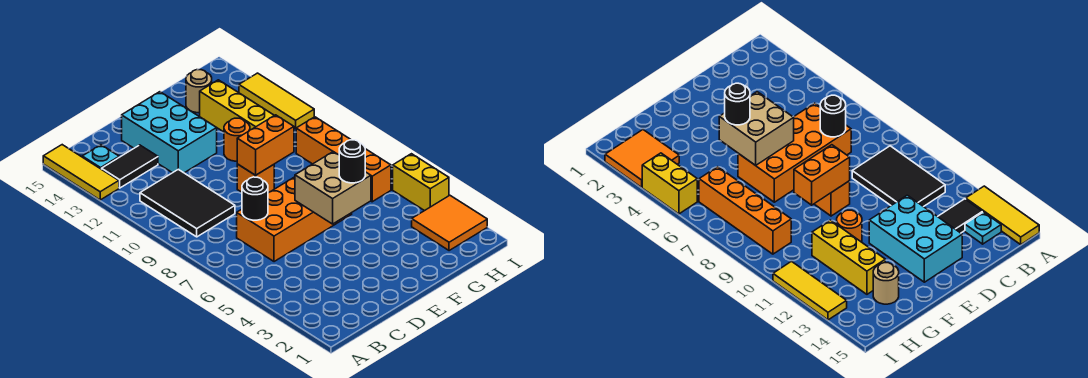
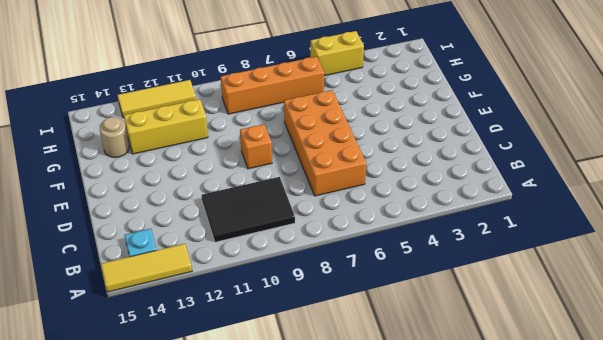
none -> black 1x2 tile [102,145,158,188]
none -> cyan 2x3 brick [122,92,217,173]
none -> orange 1x1 round brick [224,118,250,161]

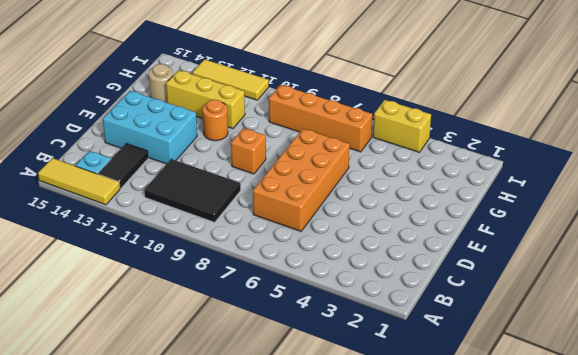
none -> orange 2x2 tile [412,195,487,251]
none -> black 1x1 round brick [242,177,268,220]
none -> tan 2x2 brick [295,152,371,224]

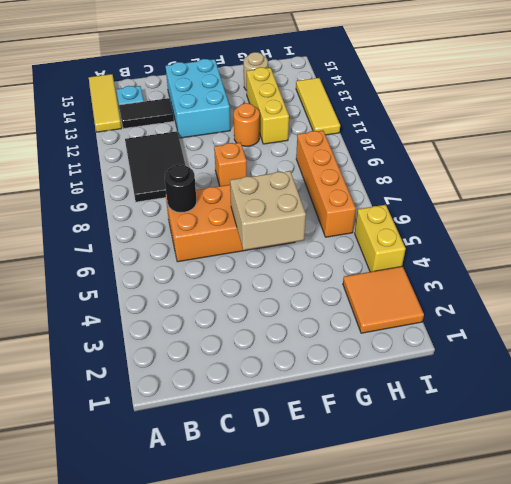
none -> orange 1x2 brick [237,115,294,175]
none -> black 1x1 round brick [339,140,365,183]

